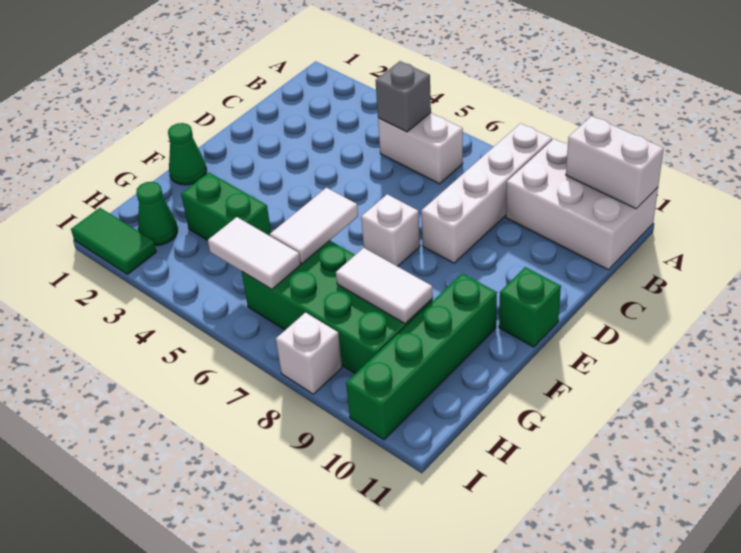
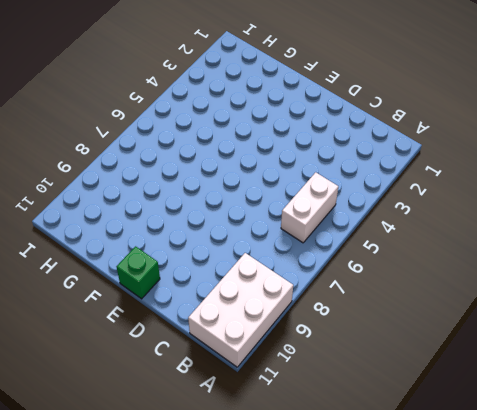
none -> white 1x4 brick [421,123,552,263]
none -> white 1x1 brick [361,194,420,267]
none -> green 1x1 cone [168,123,207,185]

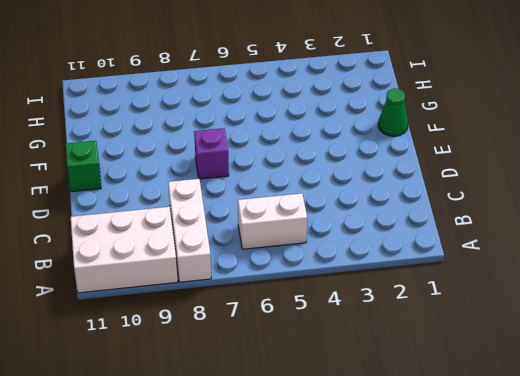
white 1x3 brick [168,179,211,282] -> white 1x4 brick [421,123,552,263]
purple 1x1 brick [194,128,229,179] -> white 1x1 brick [361,194,420,267]
none -> green 1x4 brick [346,273,497,440]
none -> green 1x2 brick [181,173,271,240]
none -> green 2x4 brick [242,241,433,374]

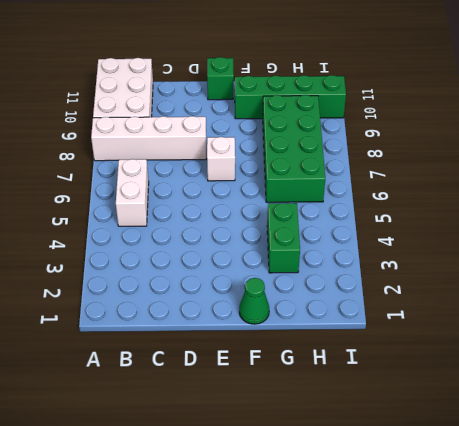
none -> green 1x1 cone [136,182,178,245]
none -> green 1x2 tile [71,208,156,274]
none -> white 1x1 brick [276,313,342,394]

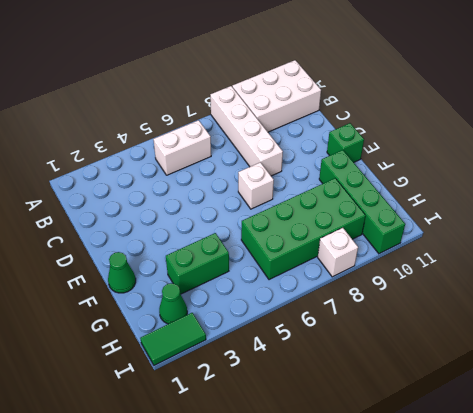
none -> white 1x2 brick [566,116,664,209]
none -> grey 1x1 brick [375,61,431,132]
none -> white 1x2 tile [270,188,358,264]

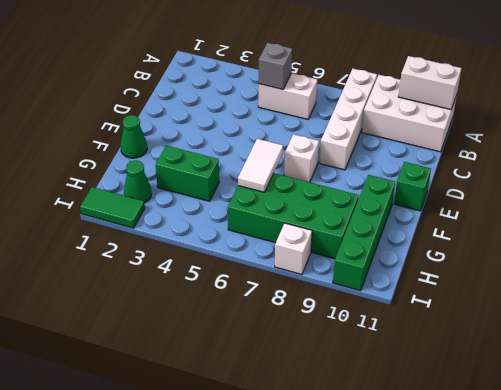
none -> white 1x2 tile [336,248,433,324]
none -> white 1x2 tile [208,217,301,289]

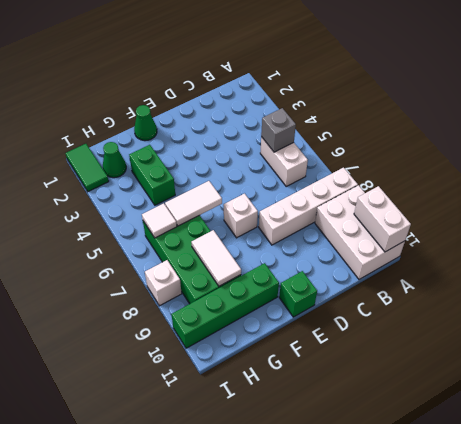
white 1x1 tile [142,203,177,238] -> white 1x2 tile [208,217,301,289]

